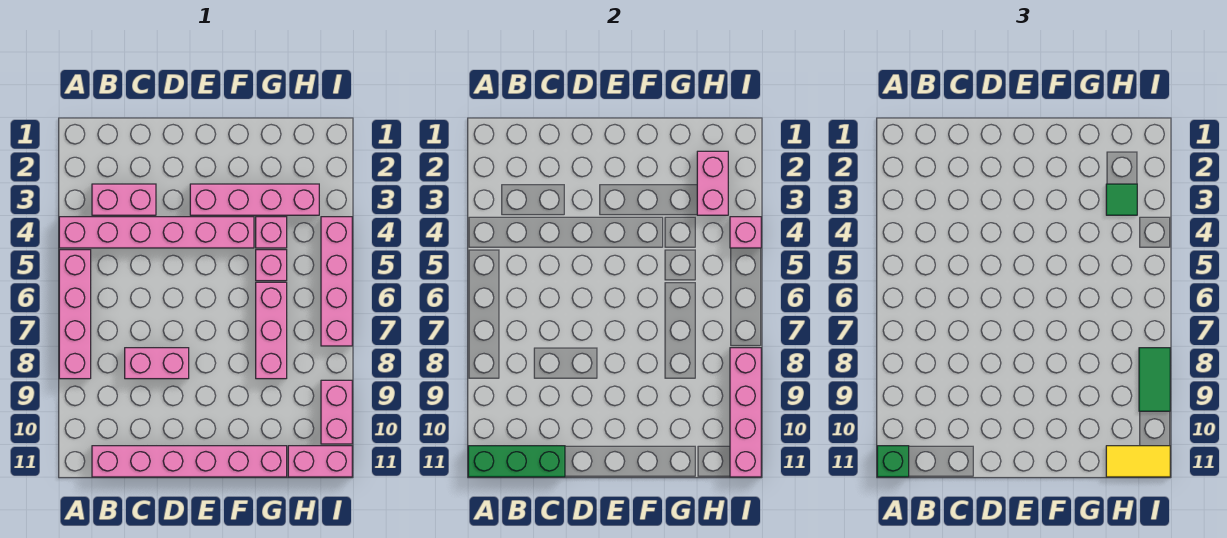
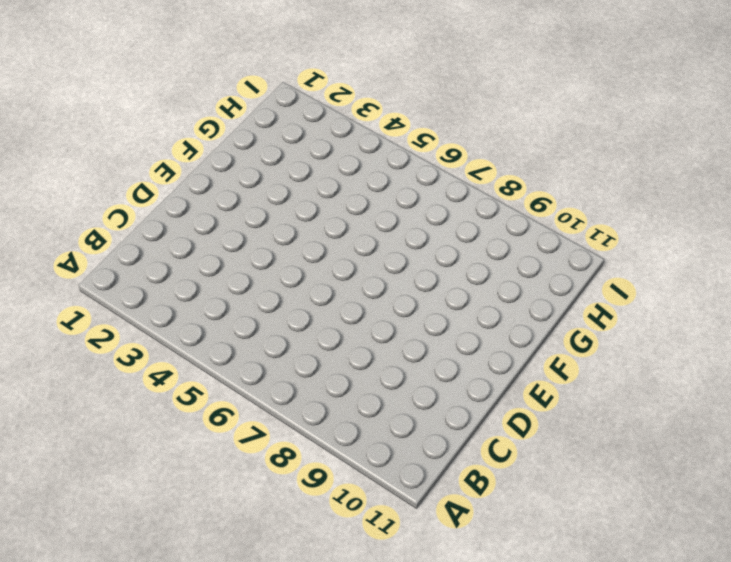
none -> pink 1x6 brick [59,217,254,248]
none -> pink 1x4 brick [59,250,91,379]
none -> pink 1x2 brick [92,184,156,215]

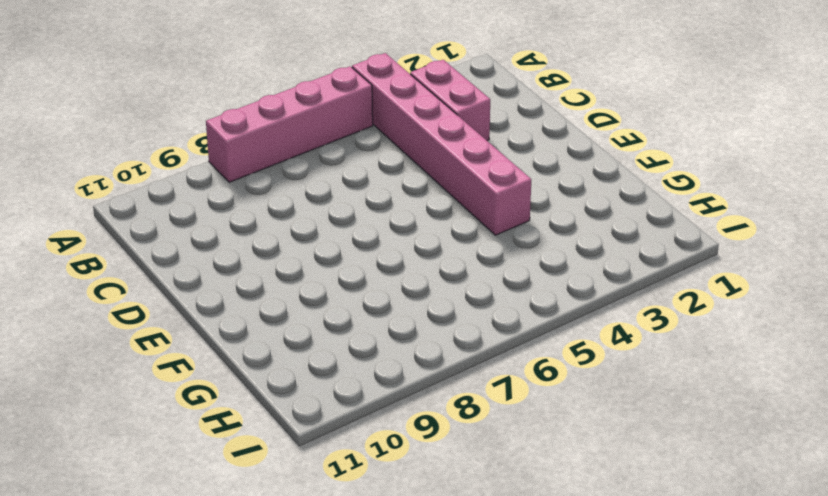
none -> pink 1x6 brick [92,446,287,477]
none -> pink 1x2 brick [125,348,189,379]
none -> pink 1x4 brick [190,184,319,215]

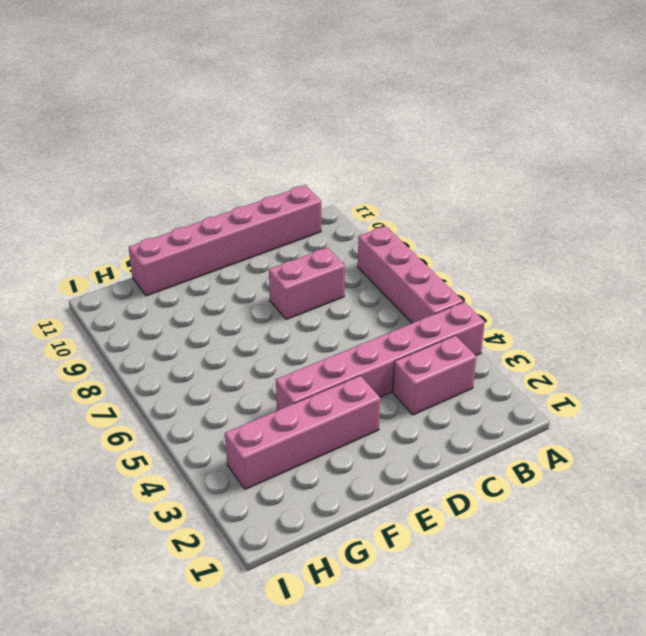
none -> pink 1x1 brick [256,217,287,248]
none -> pink 1x1 brick [256,250,287,281]
none -> pink 1x3 brick [256,282,287,379]

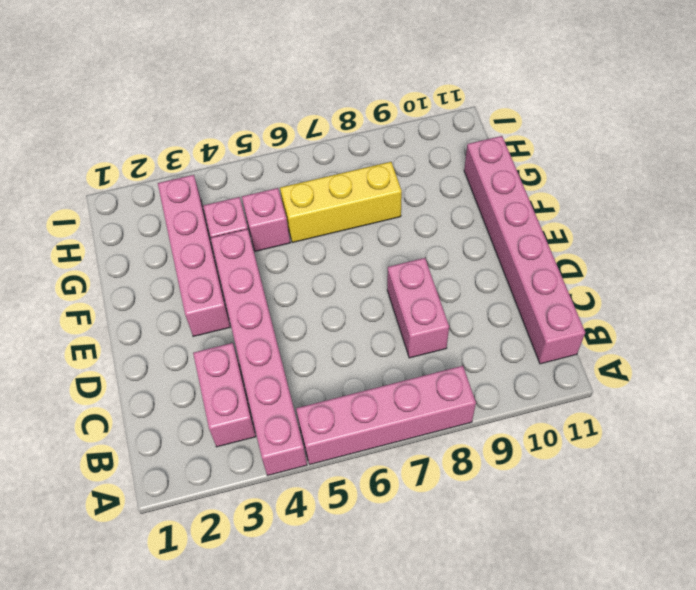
yellow 1x3 brick [280,162,402,243] -> pink 1x3 brick [256,282,287,379]
none -> pink 1x2 brick [288,446,352,477]
none -> pink 1x4 brick [321,217,352,346]
none -> pink 1x2 brick [321,380,352,444]

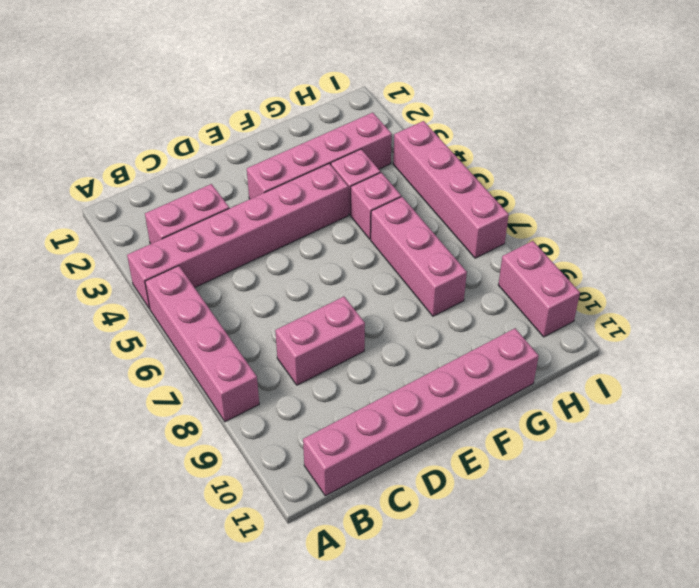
none -> pink 1x2 brick [288,446,352,477]
none -> green 1x3 brick [468,446,565,477]
none -> pink 1x2 brick [697,151,728,215]

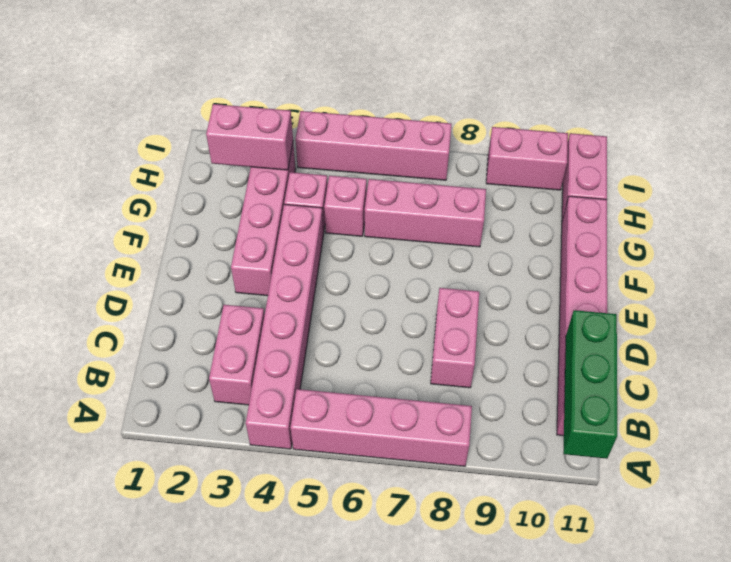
none -> pink 1x1 brick [730,217,761,248]
none -> pink 1x4 brick [730,348,761,477]
none -> green 1x1 brick [877,446,909,477]

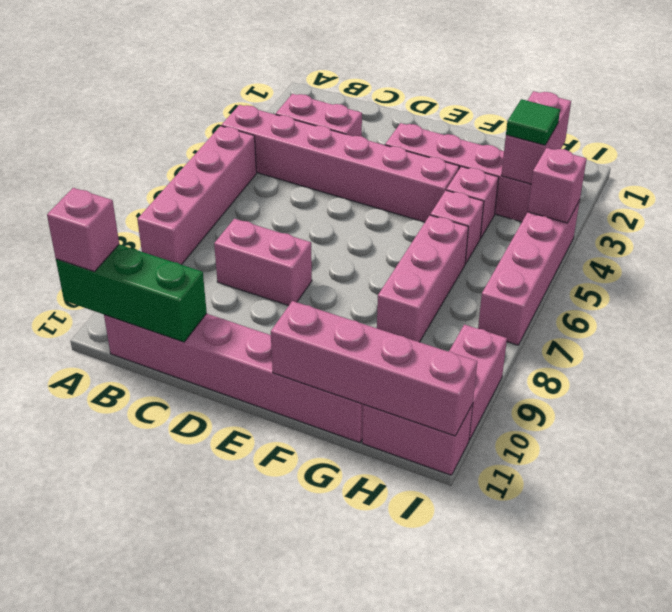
pink 1x1 brick [47,188,119,272] -> green 1x1 brick [877,446,909,477]
pink 1x4 brick [271,301,477,436] -> pink 1x4 brick turned to [730,348,761,477]
none -> yellow 1x2 tile [1106,446,1170,477]
none -> green 1x2 tile [1139,348,1170,411]

